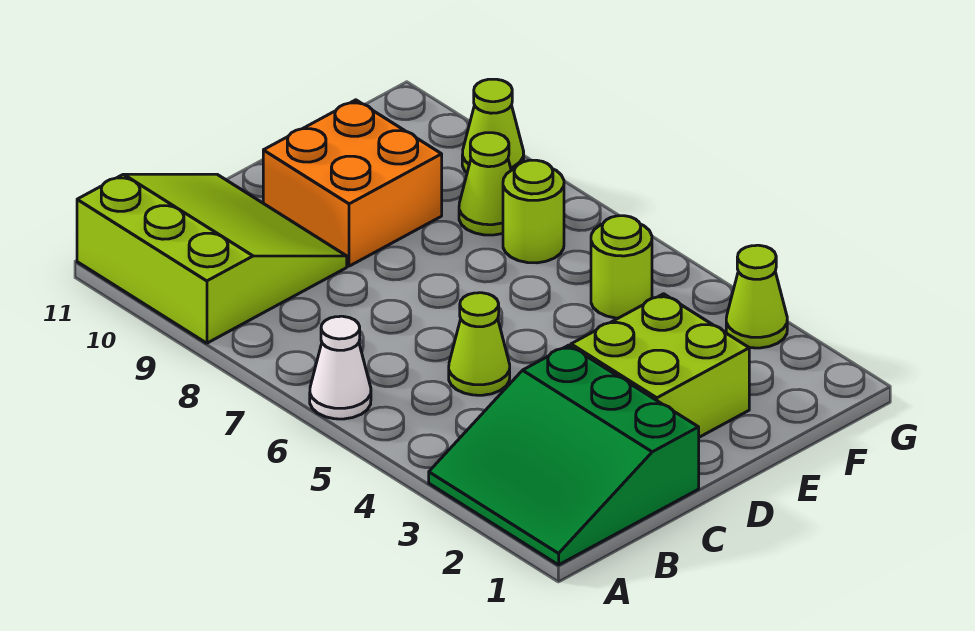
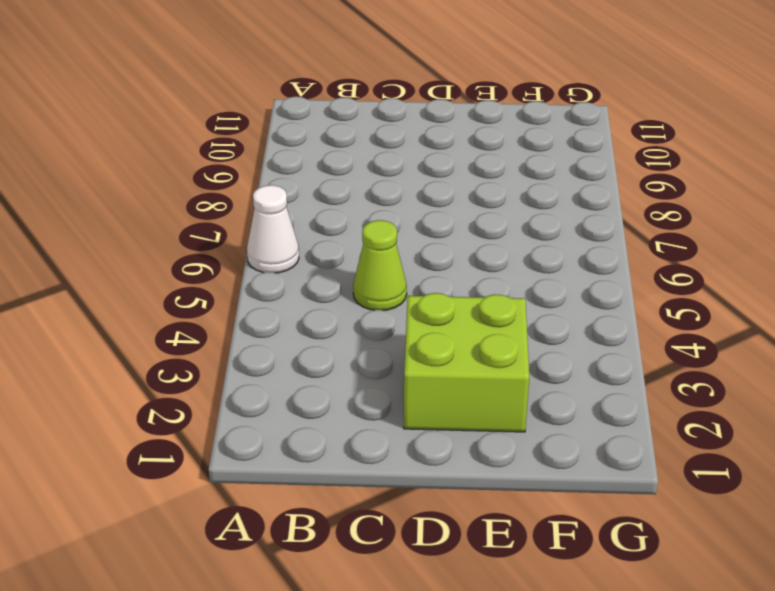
none -> green 3x3 slope [429,345,699,565]
none -> lime 3x3 slope [77,174,347,343]

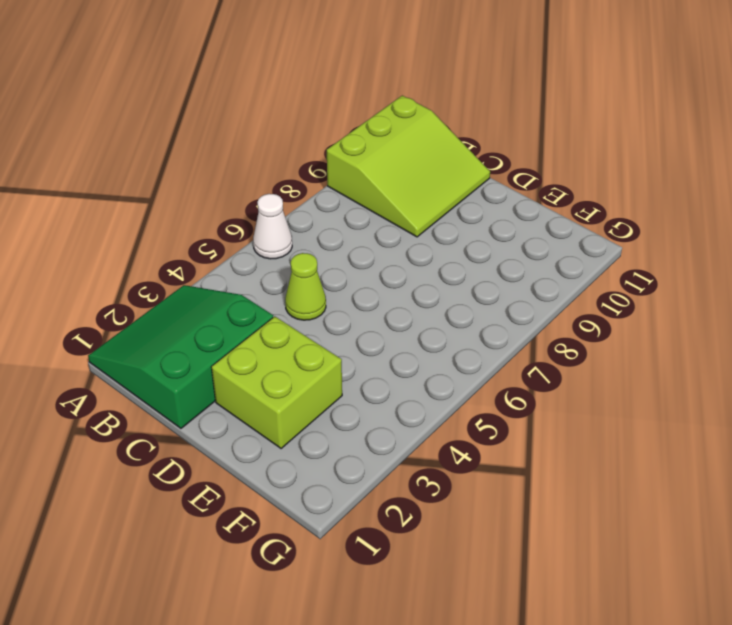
none -> orange 2x2 brick [263,100,442,266]
none -> lime 1x1 round brick [591,216,652,318]

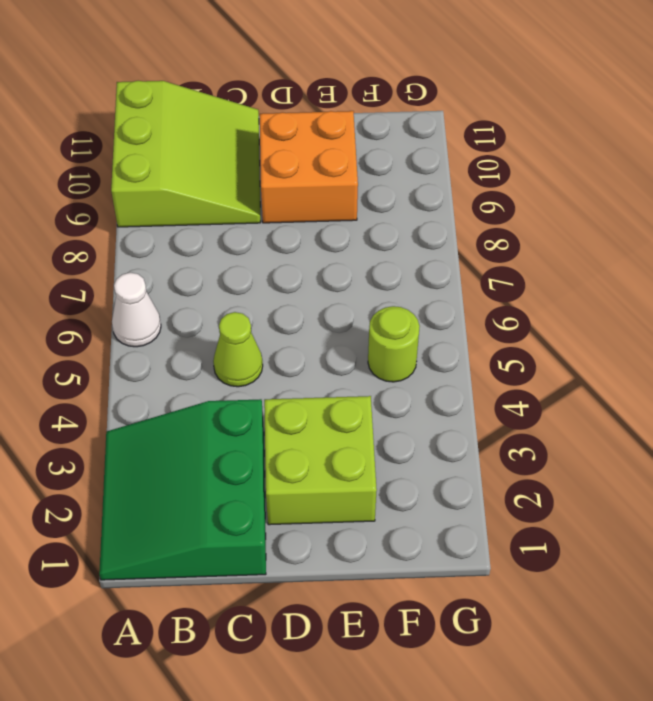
none -> lime 1x1 round brick [503,160,564,263]
none -> lime 1x1 cone [459,133,511,235]

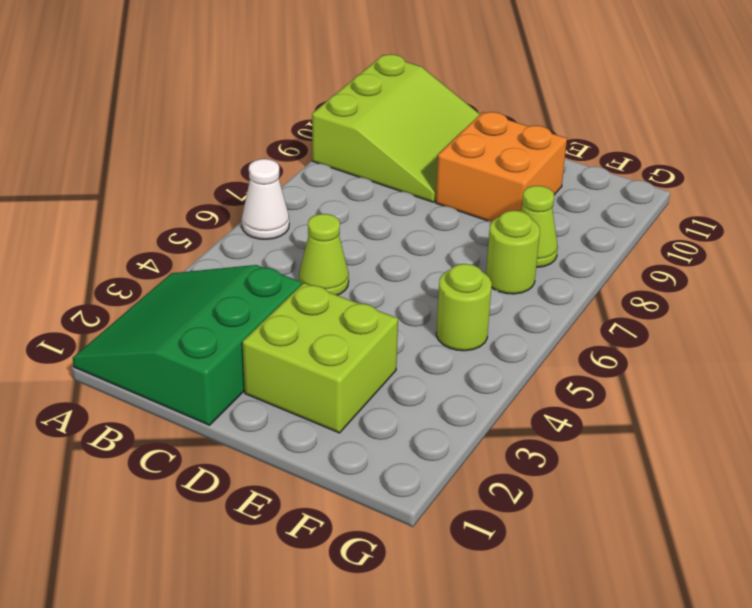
none -> lime 1x1 cone [726,245,787,348]
none -> lime 1x1 cone [462,79,524,173]

